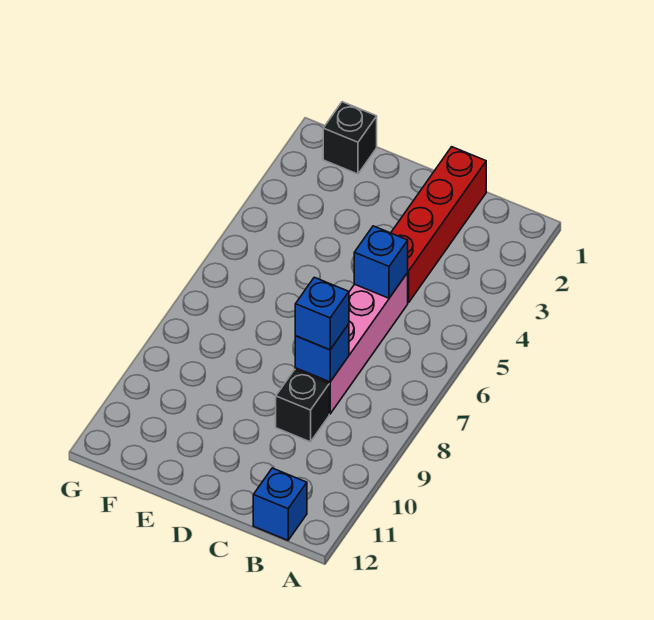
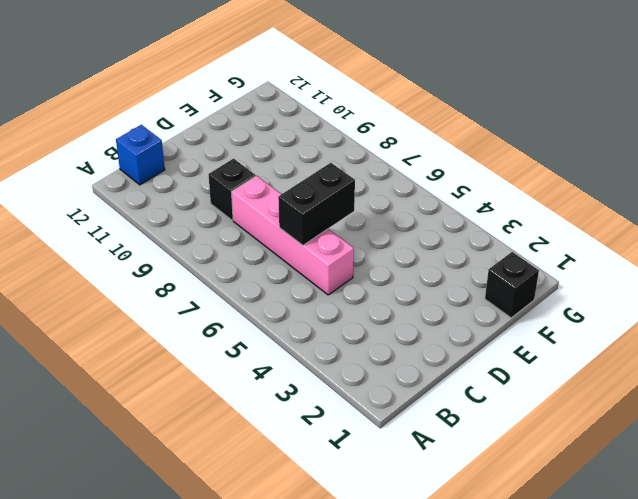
black 1x2 brick [278,163,355,245] -> none
none -> red 1x4 brick [391,147,486,303]
none -> blue 1x1 brick [354,226,408,298]

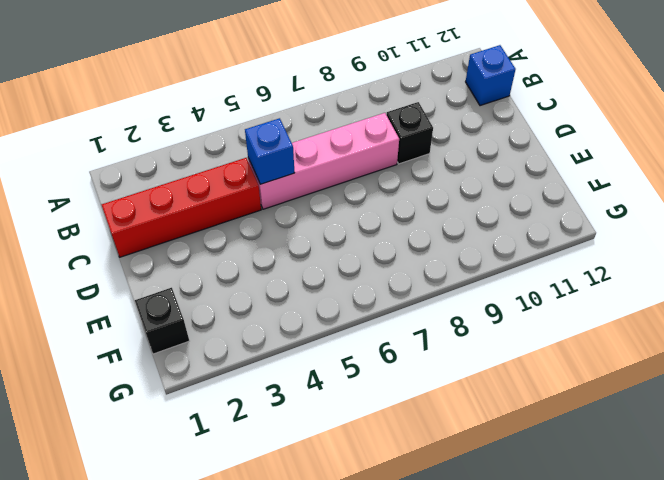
none -> blue 1x1 brick [295,324,349,382]
none -> blue 1x1 brick [295,277,349,350]

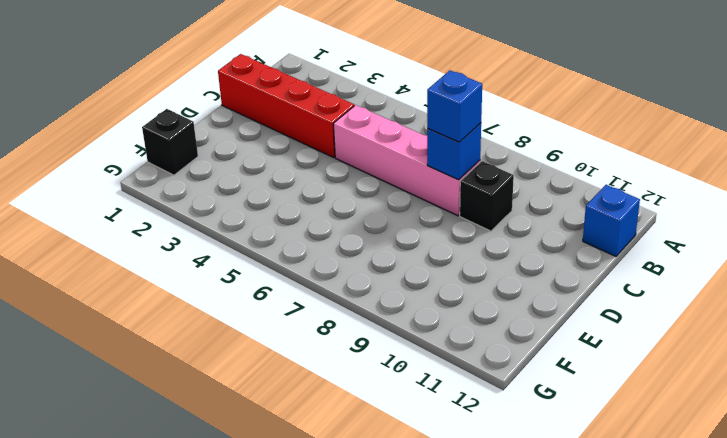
none -> blue 1x1 brick [354,226,408,298]

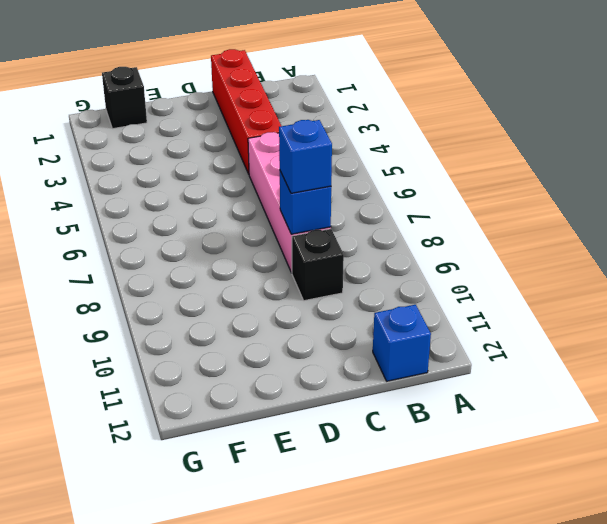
none -> blue 1x1 brick [354,226,408,298]

